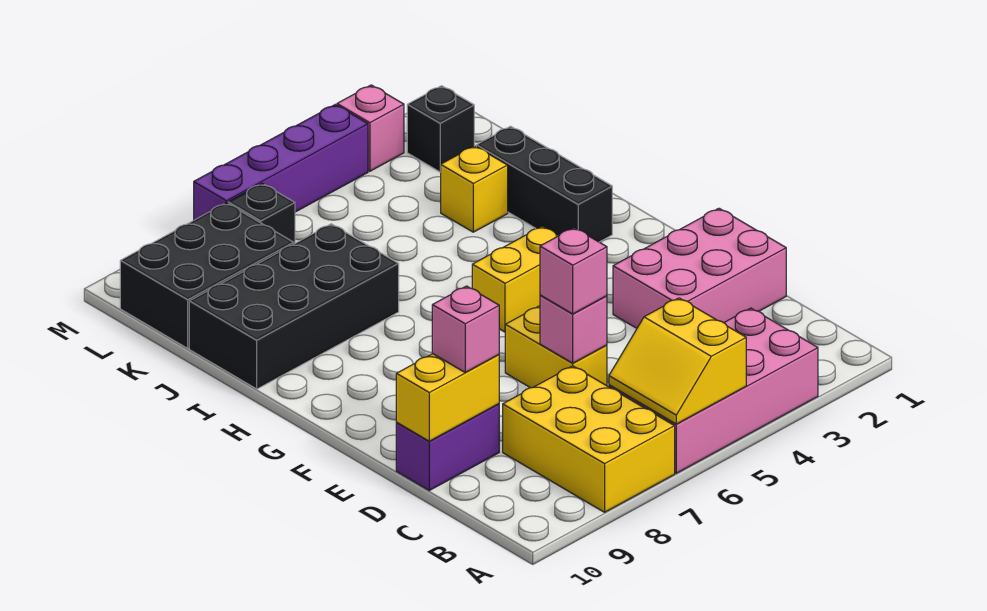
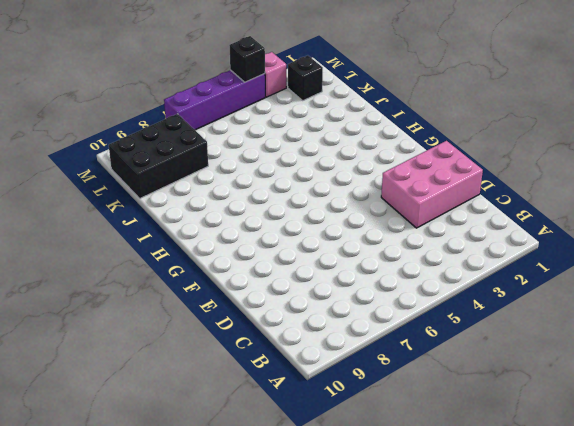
black 1x1 brick [229,36,265,82] -> black 1x1 brick moved to [228,183,295,244]
none -> pink 2x4 brick [609,308,818,473]
none -> yellow 2x3 brick [503,366,675,512]
none -> yellow 1x2 brick [505,306,607,388]

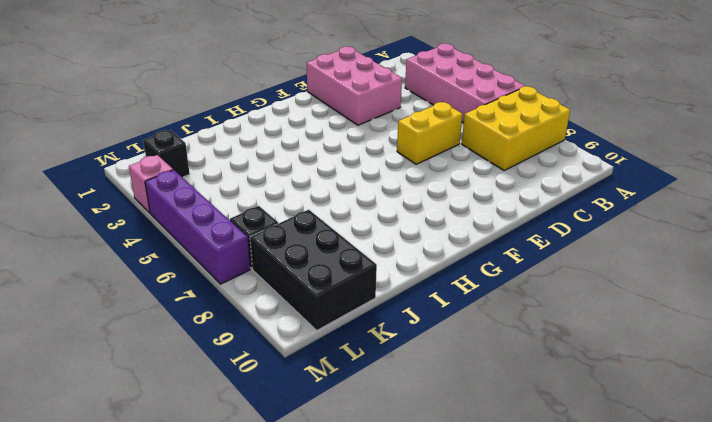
none -> purple 1x2 brick [396,404,499,490]
none -> yellow 1x2 brick [472,226,558,332]
none -> black 1x3 brick [476,126,612,242]

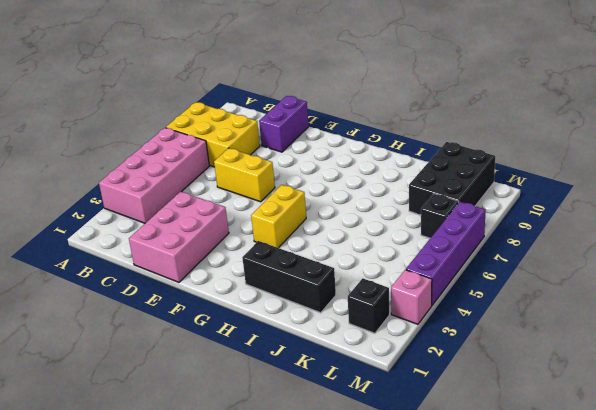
none -> black 2x4 brick [189,224,399,389]
none -> yellow 1x1 brick [441,146,508,232]
none -> yellow 2x2 slope [609,298,746,424]

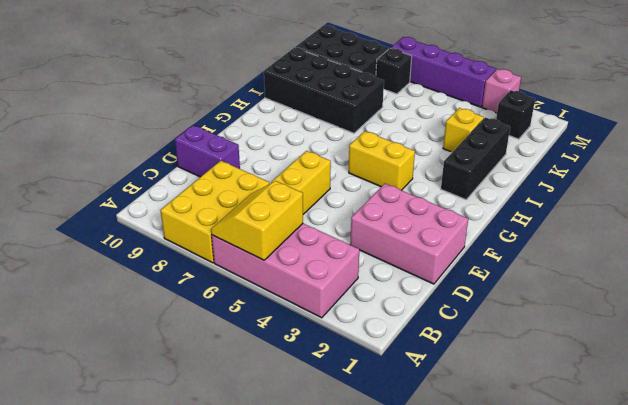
none -> pink 1x1 brick [540,295,607,363]
none -> yellow 1x2 brick [396,354,499,441]
none -> pink 1x1 brick [540,228,607,314]

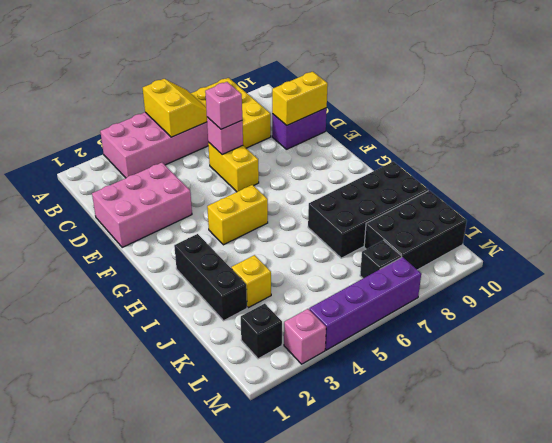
none -> pink 1x1 brick [432,286,499,373]

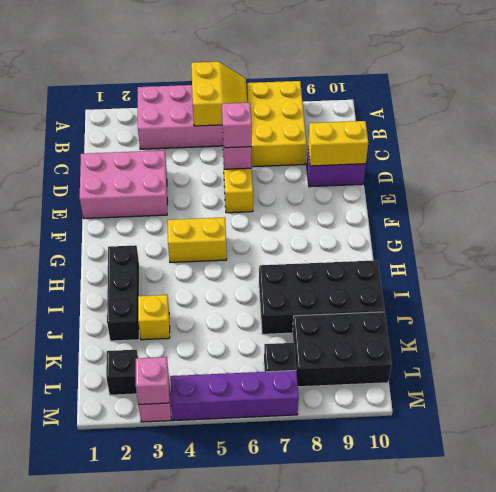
pink 1x1 brick [136,357,169,404] -> pink 1x1 brick moved to [432,286,499,373]

